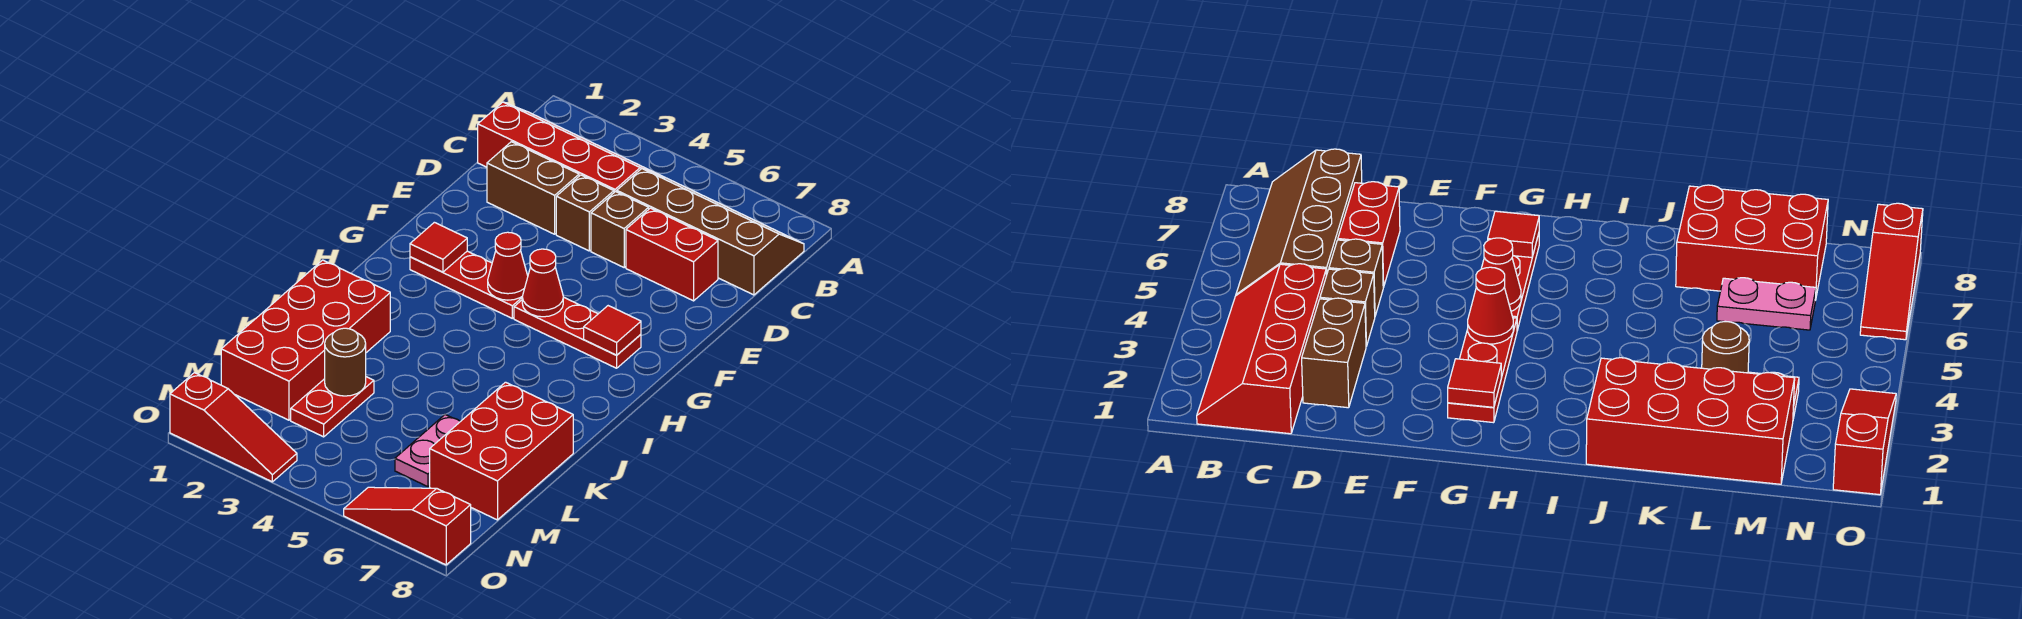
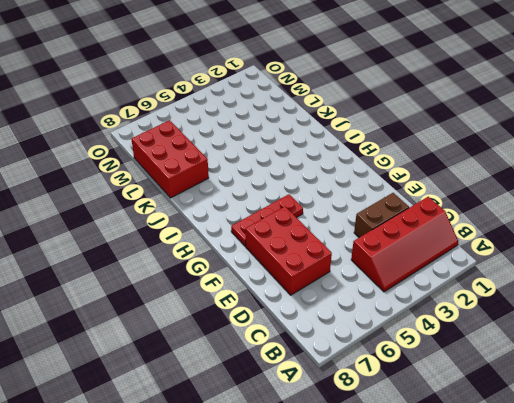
red 2x3 brick [245,207,332,295] -> red 1x2 brick [626,208,718,301]
none -> brown 2x4 slope [617,169,804,295]
none -> brown 1x1 brick [556,175,614,251]
none -> brown 1x1 brick [591,192,649,267]

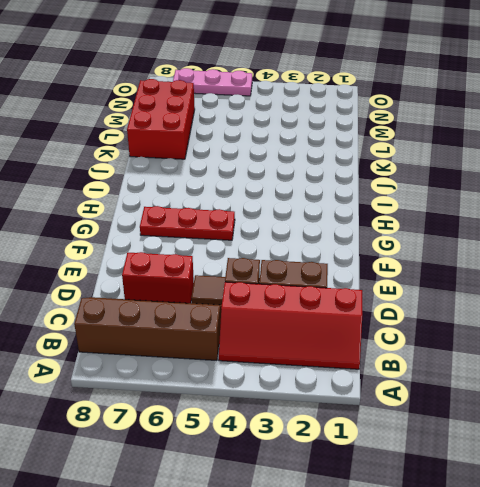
brown 2x4 slope [74,297,222,361] -> brown 2x4 slope turned to [617,169,804,295]
brown 1x1 tile [191,275,225,305] -> brown 1x1 brick [591,192,649,267]
pink 1x3 plate [173,68,252,96] -> red 1x3 slope [344,487,471,565]
none -> red 1x3 plate [410,251,522,318]
none -> red 2x4 brick [221,260,390,420]
none -> red 1x2 plate [291,377,374,437]

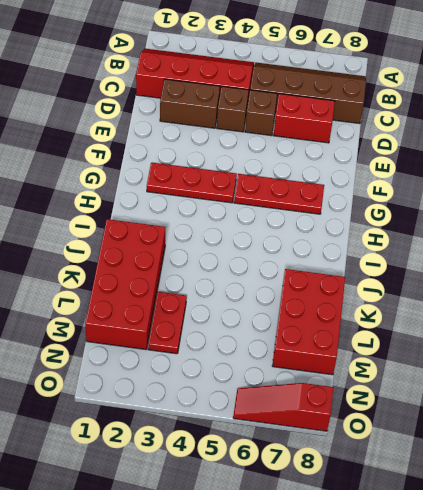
none -> pink 1x2 plate [395,414,460,487]
none -> red 1x3 slope [170,373,297,482]
none -> red 1x1 tile [410,222,467,272]

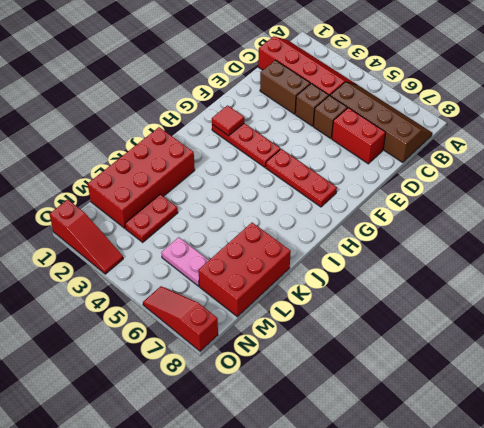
pink 1x2 plate [161,237,209,286] -> pink 1x2 plate turned to [395,414,460,487]
none -> red 1x1 cone [488,232,528,300]
none -> red 1x1 cone [522,249,563,317]
none -> red 1x1 tile [584,306,641,355]

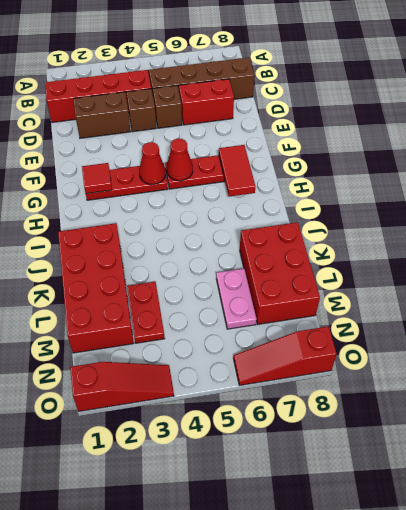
red 1x2 tile [219,145,255,196] -> red 1x1 tile [584,306,641,355]
none -> brown 1x1 round brick [325,328,366,396]

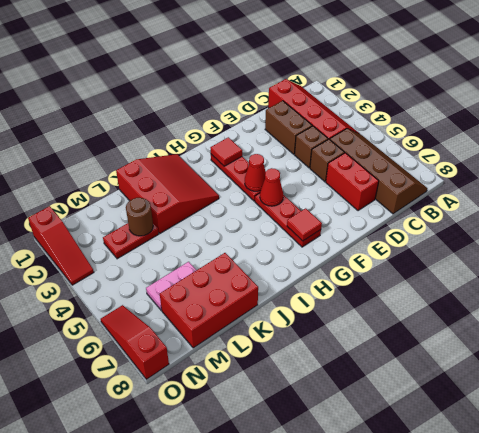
red 3x3 slope [116,154,219,233] -> red 2x4 brick [221,260,390,420]

